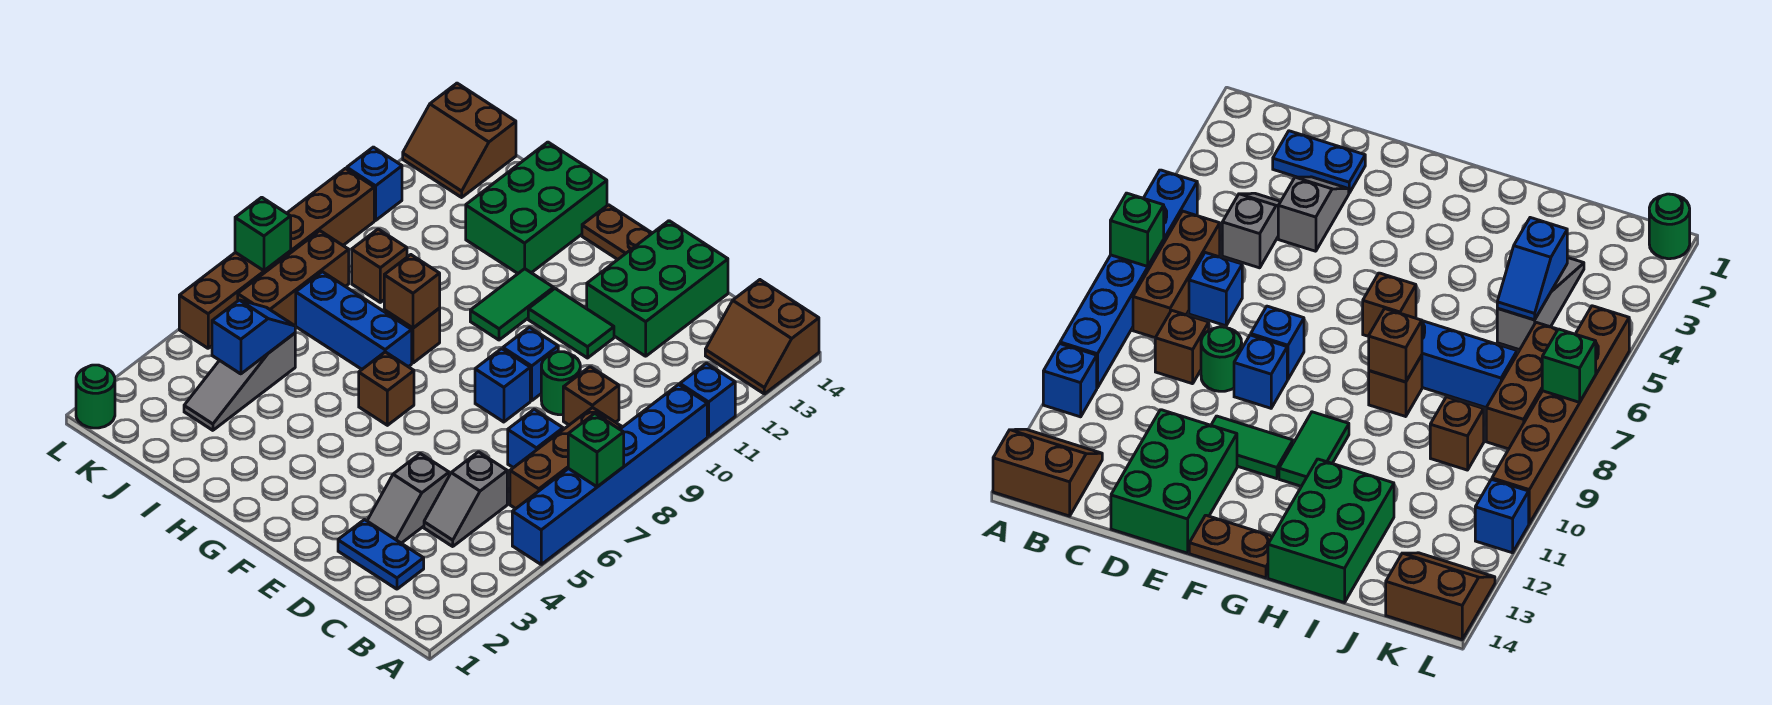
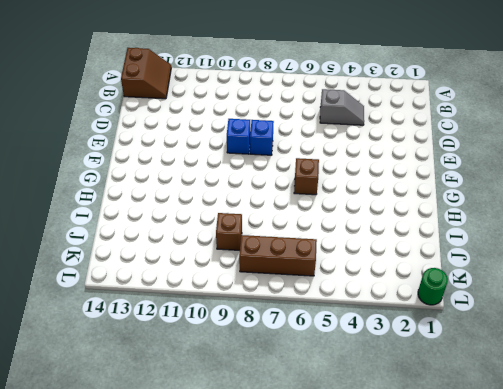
none -> blue 1x6 brick [512,385,707,564]
none -> blue 1x1 brick [680,363,735,436]
none -> brown 1x3 brick [510,407,621,509]
none -> blue 1x2 plate [338,520,424,589]

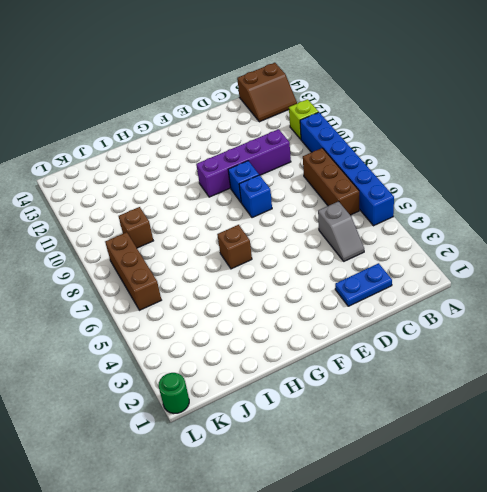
lime 1x1 brick [289,99,318,139] -> blue 1x1 brick [680,363,735,436]
purple 1x4 brick [196,129,291,197] -> none
none -> blue 1x1 brick [508,409,563,468]
none -> brown 1x1 brick [563,367,619,425]
none -> grey 1x2 slope [367,454,449,543]
none -> green 1x1 round brick [541,352,580,415]

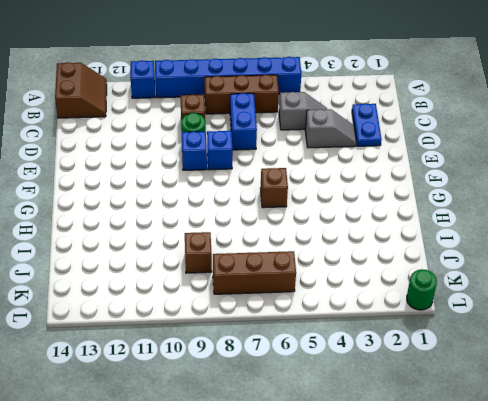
blue 1x2 brick [230,93,257,150] -> blue 1x1 brick [508,409,563,468]
none -> green 2x3 brick [587,221,728,356]
none -> green 1x2 tile [528,289,614,358]
none -> brown 1x2 plate [582,205,652,259]
none -> green 1x2 tile [470,269,554,340]

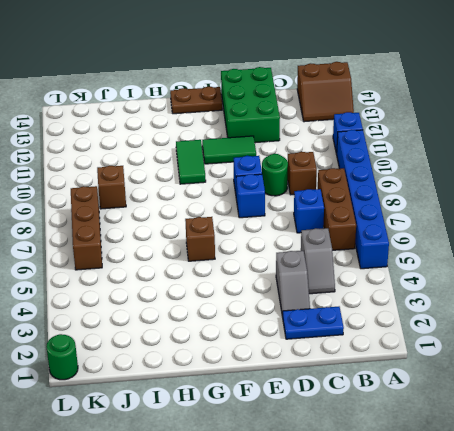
none -> blue 1x3 brick [296,272,412,369]
none -> brown 1x1 brick [384,308,440,363]
none -> green 2x3 brick [466,142,607,273]
none -> grey 1x3 slope [184,333,295,430]

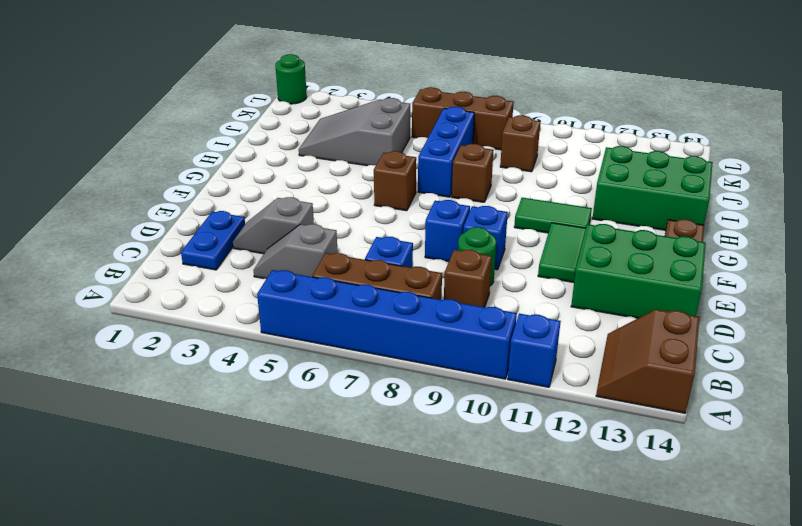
grey 2x3 slope [299,98,410,166] -> grey 1x3 slope [184,333,295,430]
none -> brown 2x2 slope [403,83,516,197]
none -> brown 1x6 brick [179,168,374,348]
none -> blue 1x1 brick [347,147,402,220]
none -> green 1x1 brick [568,414,624,487]

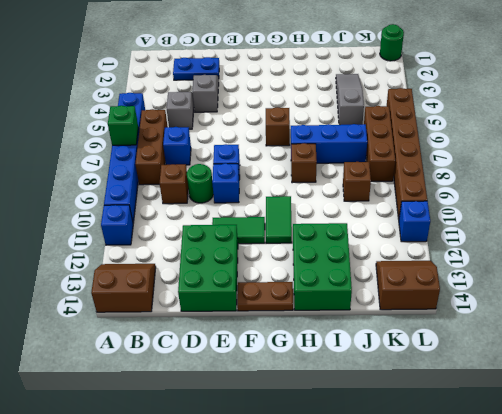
none -> brown 1x1 brick [384,255,440,328]
none -> blue 1x2 slope [212,300,295,374]
none -> green 1x1 brick [235,197,291,271]

